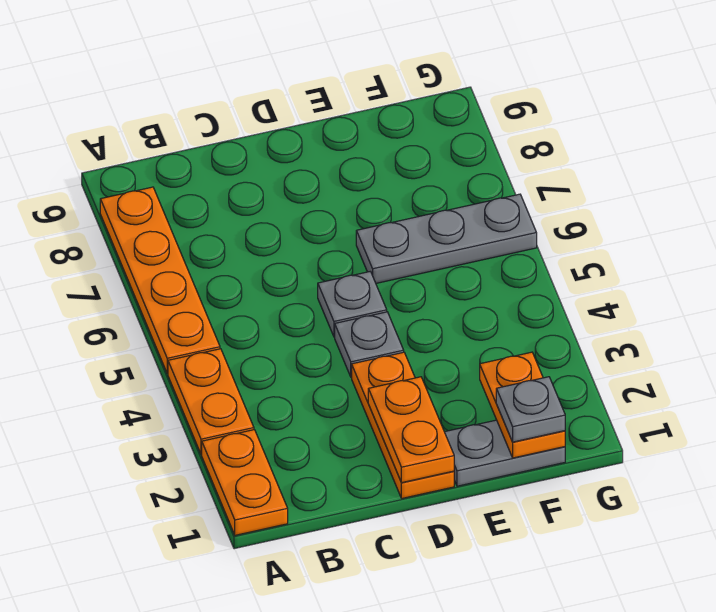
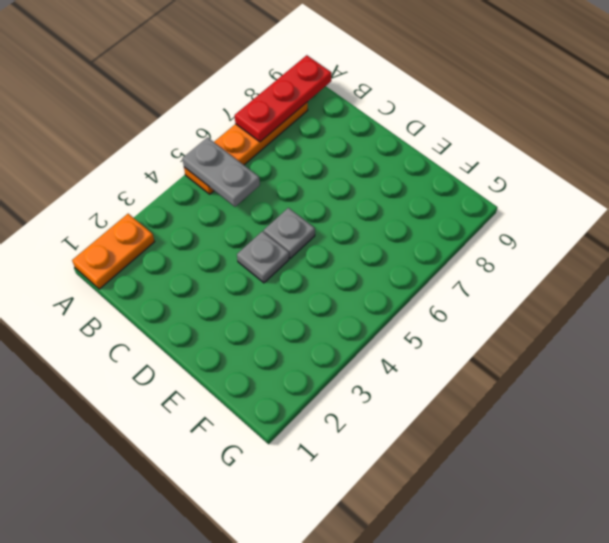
grey 1x2 plate [182,137,260,207] -> grey 1x2 plate moved to [445,420,565,486]
red 1x3 plate [235,55,332,142] -> none
none -> orange 1x2 plate [168,349,254,455]
none -> orange 1x3 plate [352,352,454,498]

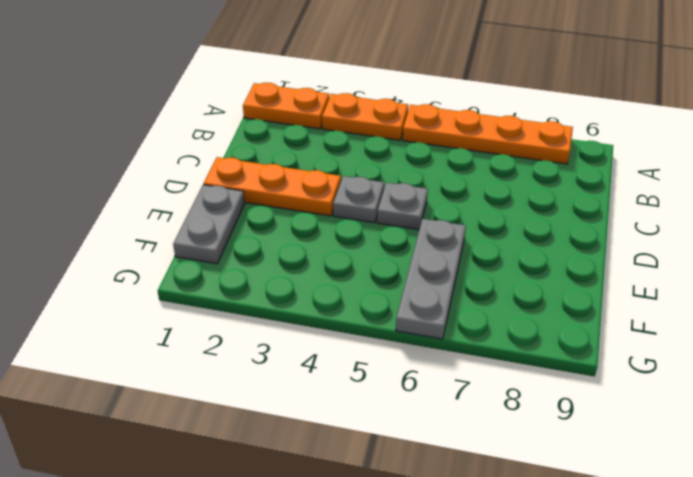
none -> orange 1x2 plate [368,377,454,483]
none -> orange 1x2 plate [480,352,565,458]

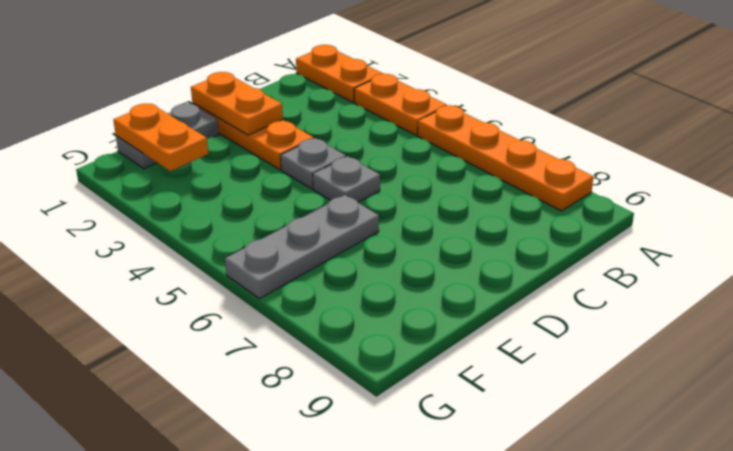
none -> grey 1x1 plate [496,377,565,442]

